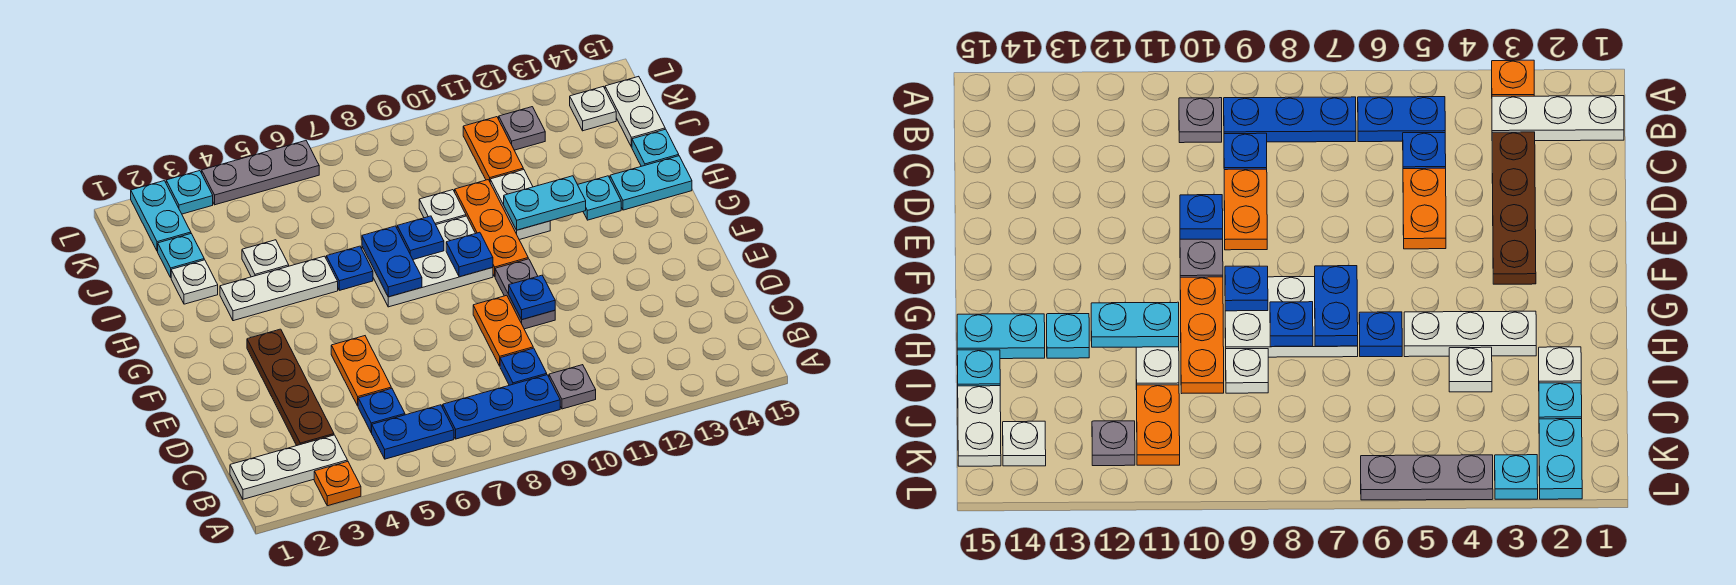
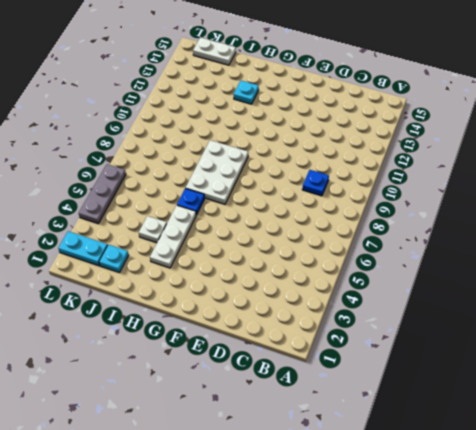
none -> orange 1x1 plate [314,461,361,506]
none -> white 1x3 plate [230,435,347,499]
none -> blue 1x2 plate [371,405,454,459]
none -> blue 1x3 plate [443,375,560,439]

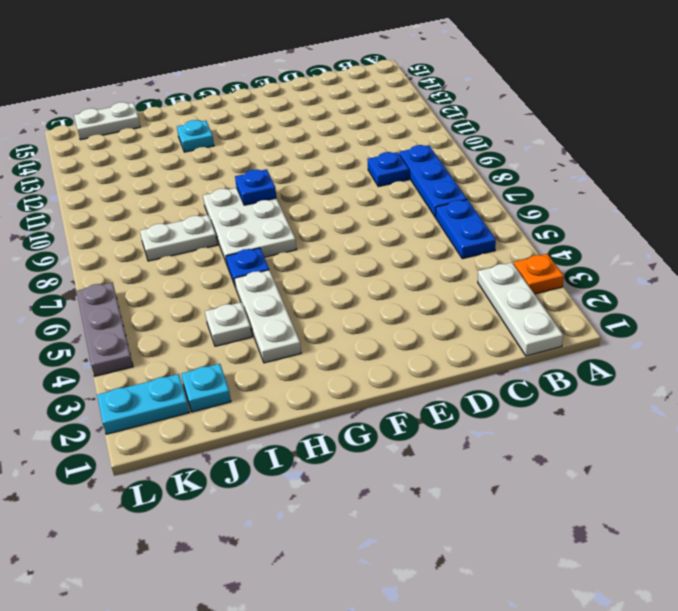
white 1x2 plate [140,215,217,261] -> white 1x2 plate moved to [490,169,550,240]
none -> grey 1x1 plate [549,365,596,409]
none -> brown 1x4 plate [247,329,334,446]
none -> blue 1x1 plate [358,388,405,432]
none -> orange 1x2 plate [331,336,391,406]

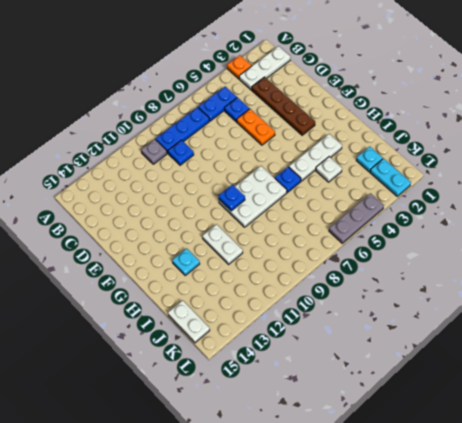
none -> orange 1x2 plate [473,295,533,366]
none -> grey 1x2 plate [495,259,555,329]
none -> orange 1x3 plate [455,180,528,276]
none -> cyan 1x2 plate [610,156,692,210]

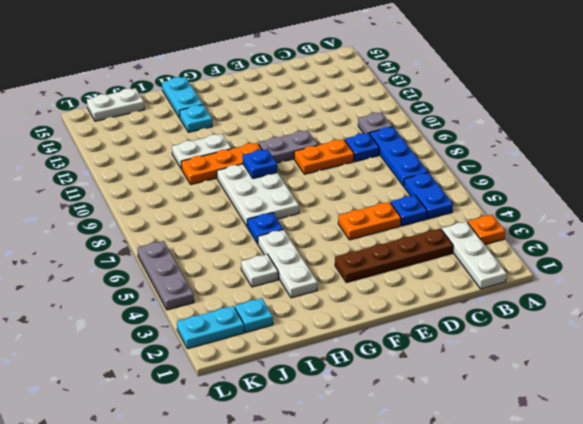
none -> white 1x1 plate [171,260,218,304]
none -> white 1x1 plate [419,190,466,224]
none -> cyan 1x1 plate [632,129,679,166]
none -> orange 1x2 plate [463,117,523,181]

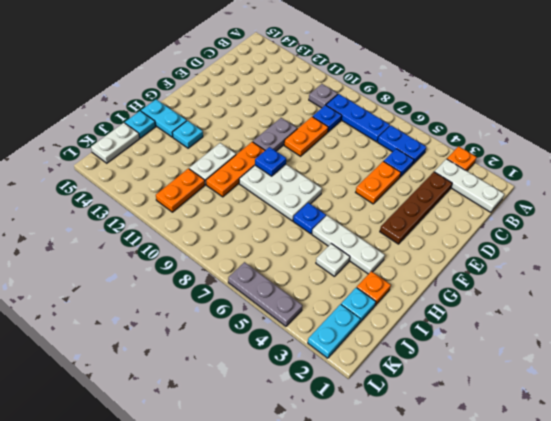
orange 1x1 plate [357,271,391,305] -> white 1x1 plate [171,260,218,304]
none -> white 1x1 plate [419,190,466,224]
none -> grey 1x1 plate [499,107,545,150]
none -> white 1x1 plate [570,87,616,131]
none -> cyan 1x1 plate [166,171,213,214]

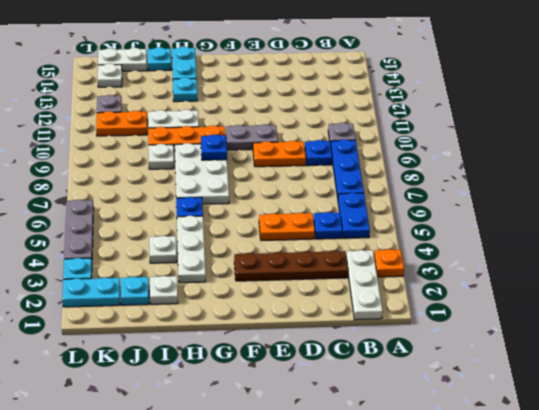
none -> blue 1x1 plate [509,275,555,320]
none -> blue 1x2 plate [362,226,422,297]
none -> blue 1x1 plate [397,216,444,260]
none -> cyan 1x2 plate [504,176,586,230]

